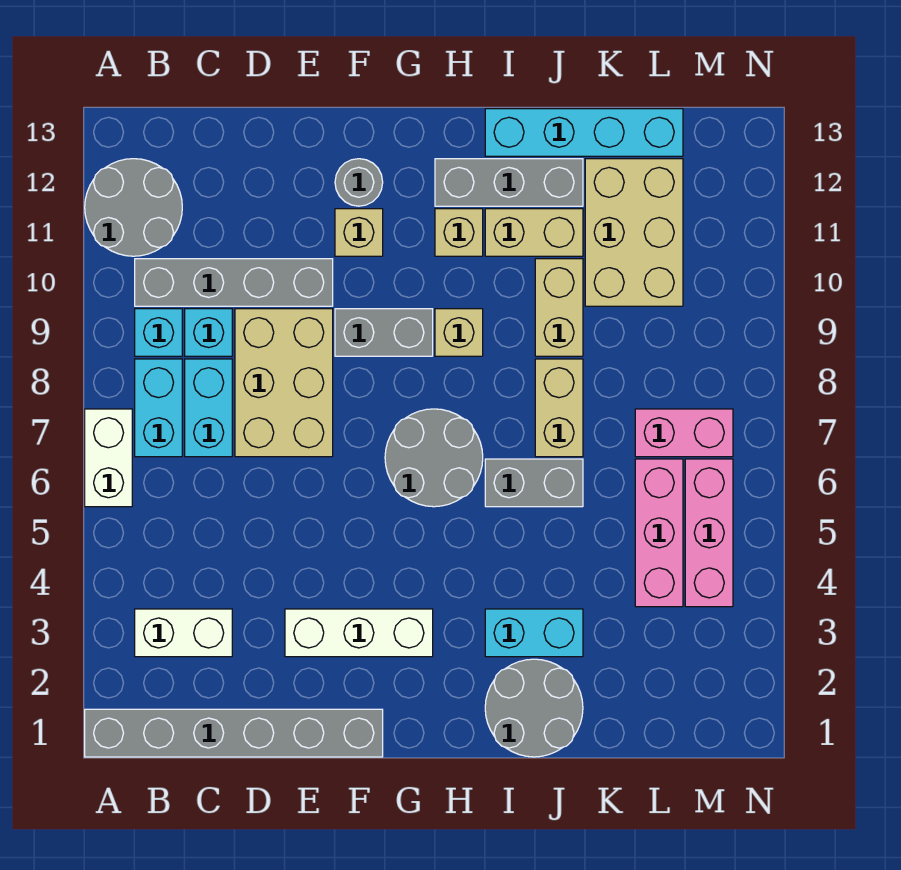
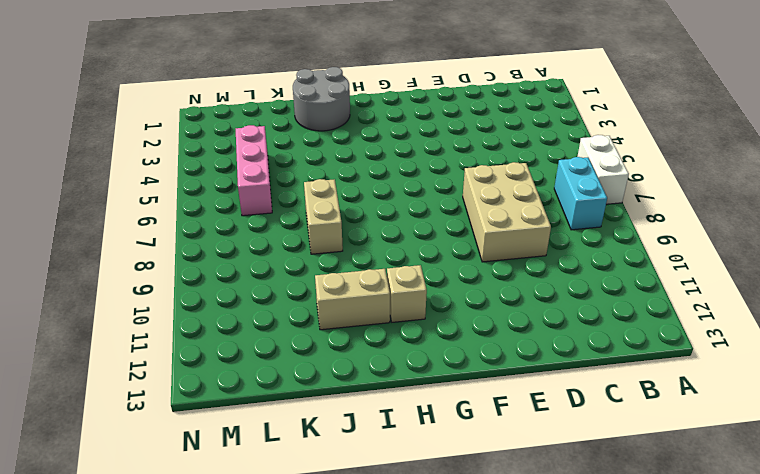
none -> grey 1x6 brick [85,709,383,757]
none -> grey 2x2 round brick [85,159,182,256]
none -> white 1x2 brick [135,609,232,657]

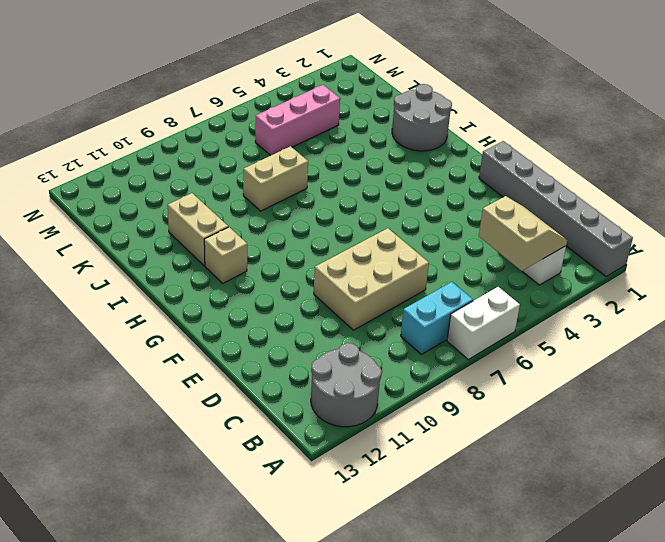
tan 2x2 slope [479,196,567,271] -> none
none -> cyan 1x1 brick [135,309,182,356]
none -> grey 1x4 brick [135,259,333,306]
none -> cyan 1x2 brick [185,359,232,457]

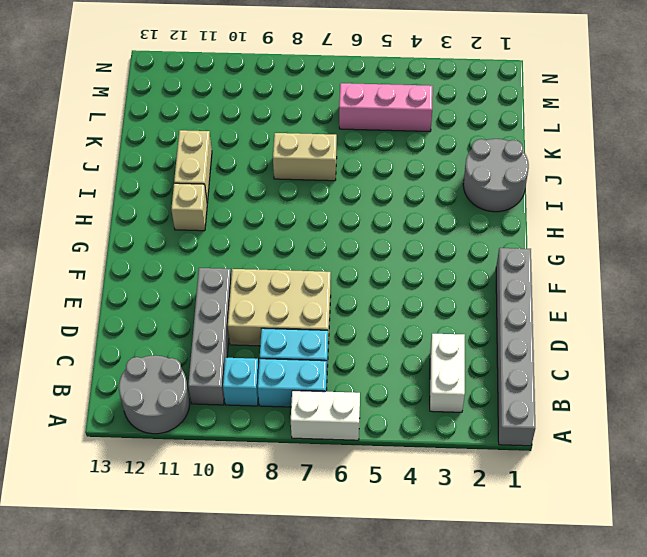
none -> cyan 1x1 brick [185,309,232,356]
none -> white 1x3 brick [285,609,433,657]
none -> grey 1x2 brick [335,309,433,356]

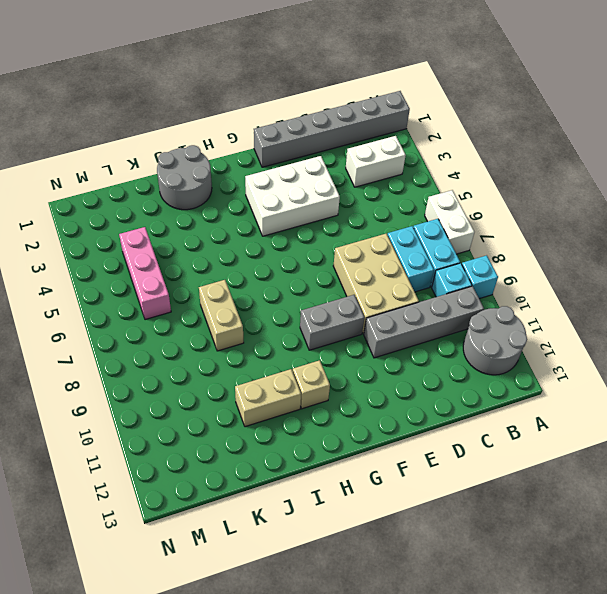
cyan 1x1 brick [462,255,498,299] -> cyan 1x1 brick moved to [185,309,232,356]
white 2x3 brick [245,156,340,236] -> white 1x3 brick [285,609,433,657]
none -> tan 1x1 brick [335,209,383,256]
none -> grey 1x1 round brick [335,159,383,206]
none -> grey 2x2 round brick [385,409,483,507]

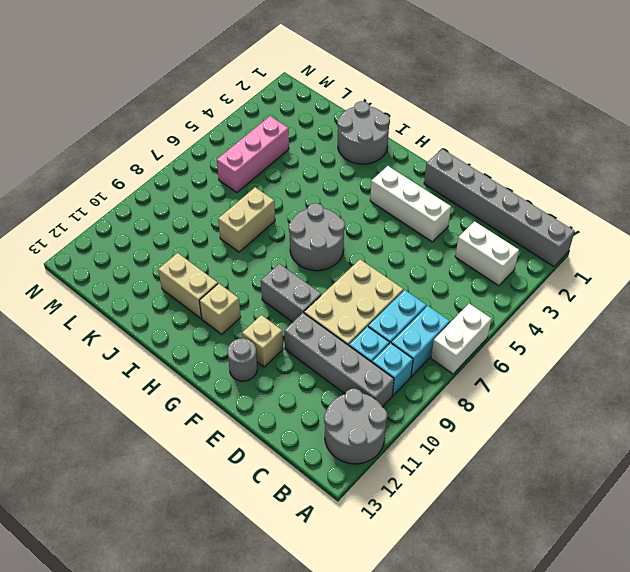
none -> tan 1x1 brick [435,309,483,356]
none -> grey 1x3 brick [435,159,583,206]
none -> cyan 1x2 brick [485,609,583,657]

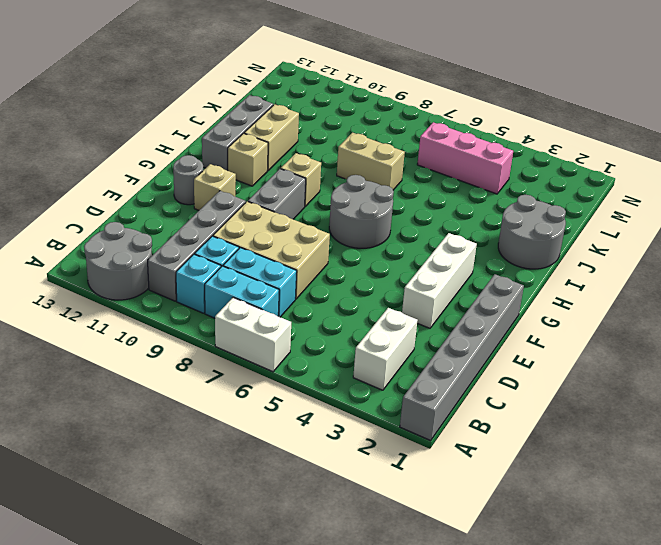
none -> cyan 1x2 brick [485,609,583,657]
none -> grey 1x2 brick [485,459,583,507]
none -> cyan 1x4 brick [485,109,683,156]

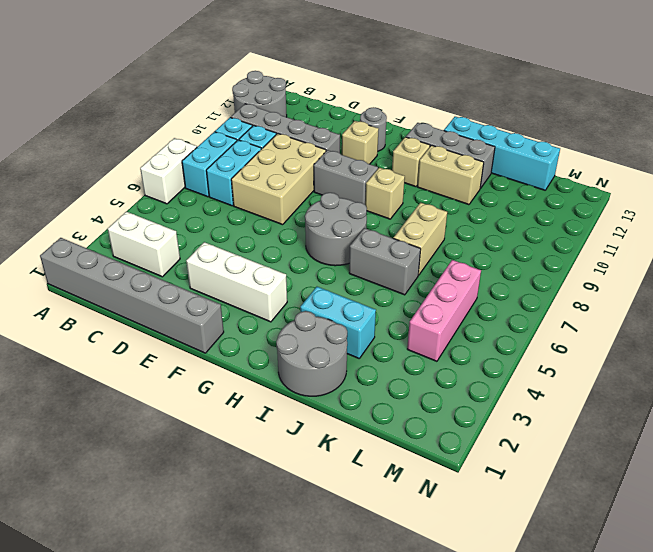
none -> tan 1x2 brick [535,259,583,356]
none -> tan 2x3 brick [585,159,683,306]
none -> pink 1x2 brick [635,409,733,457]

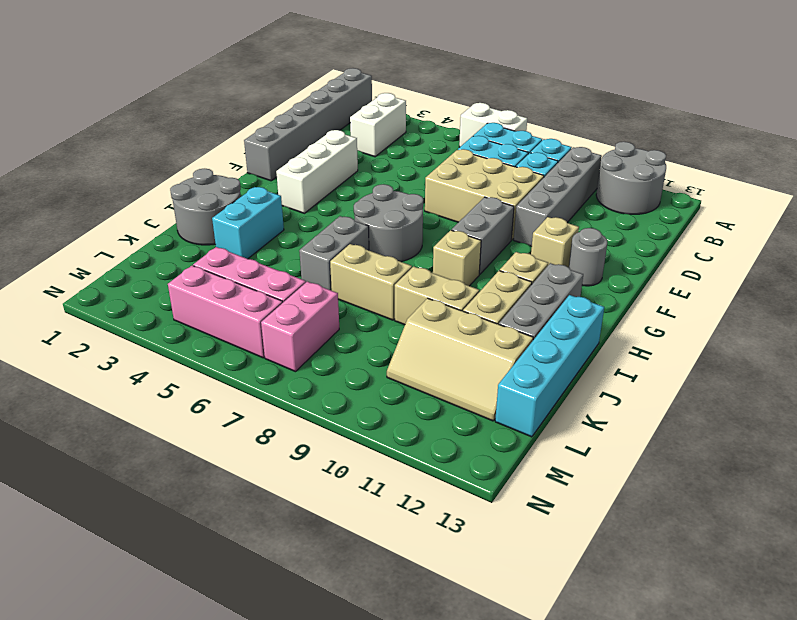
tan 2x3 slope [387,298,533,421] -> tan 2x3 brick [585,159,683,306]

